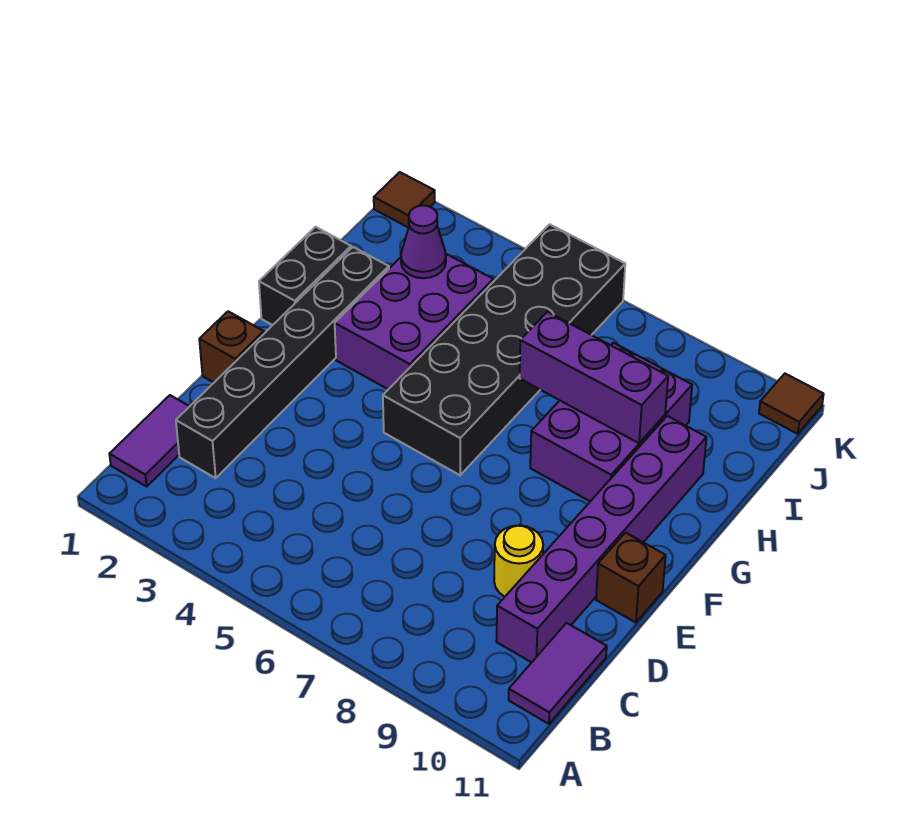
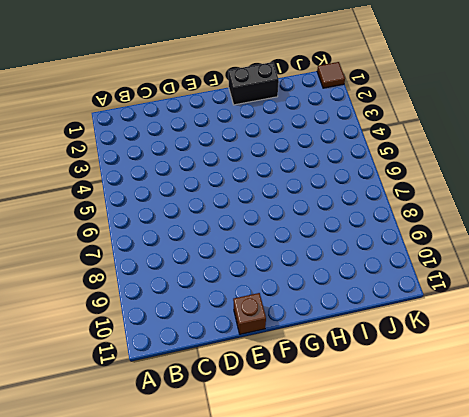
none -> purple 1x2 tile [109,395,190,486]
none -> purple 1x2 tile [509,623,607,724]
none -> black 1x6 brick [176,247,389,478]

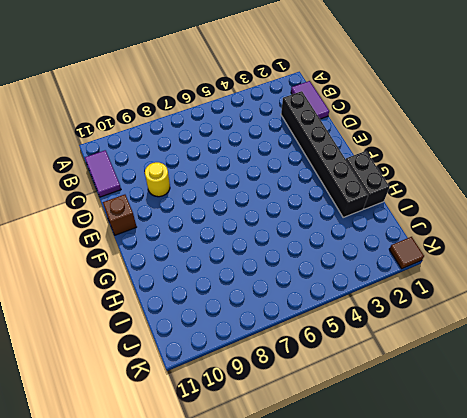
none -> purple 1x6 brick [496,416,706,662]
none -> brown 1x1 brick [199,311,264,383]
none -> black 2x6 brick [383,224,625,475]

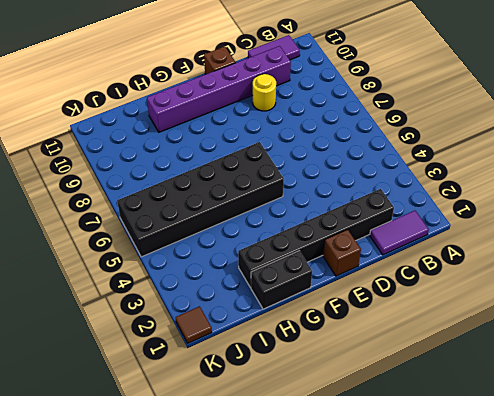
none -> purple 2x3 brick [335,254,493,389]
none -> purple 2x3 brick [530,343,692,501]
none -> brown 1x1 tile [759,374,824,434]

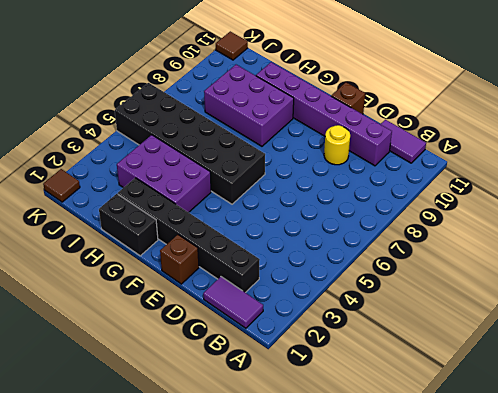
none -> purple 1x3 brick [519,312,668,443]
none -> purple 1x1 cone [401,205,446,278]

